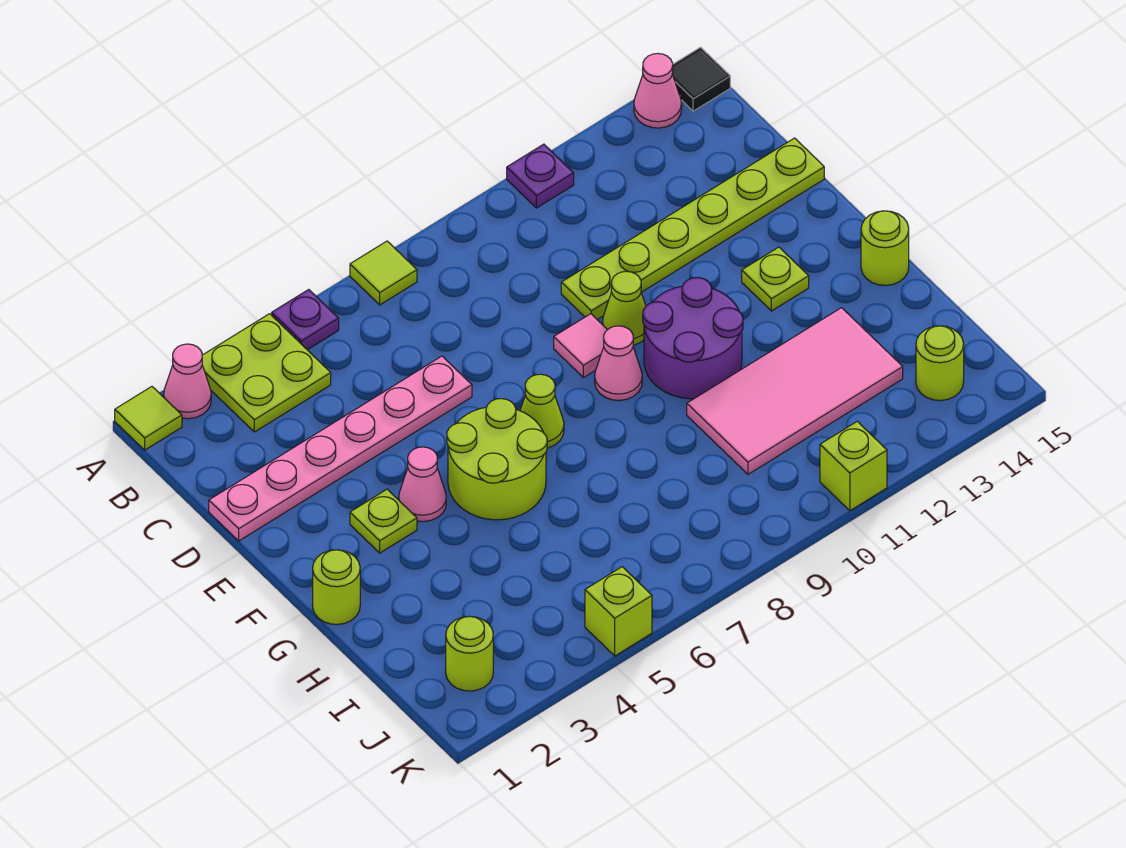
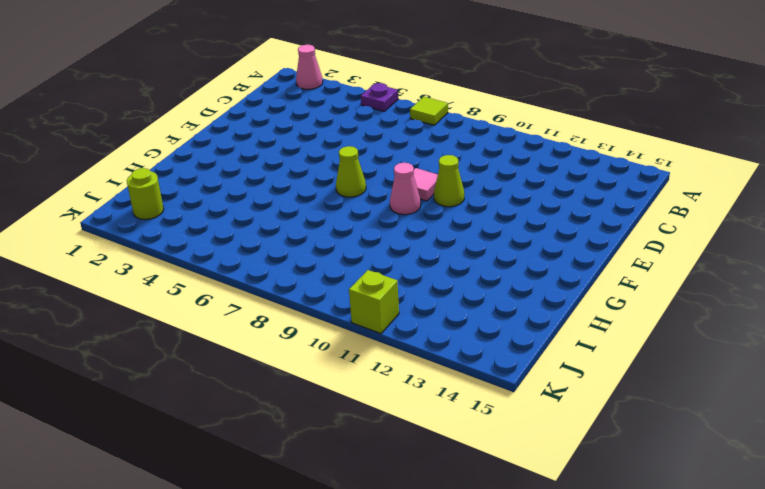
none -> lime 1x1 tile [115,387,182,450]
none -> lime 2x2 plate [202,314,331,432]
none -> purple 1x1 plate [507,144,574,208]

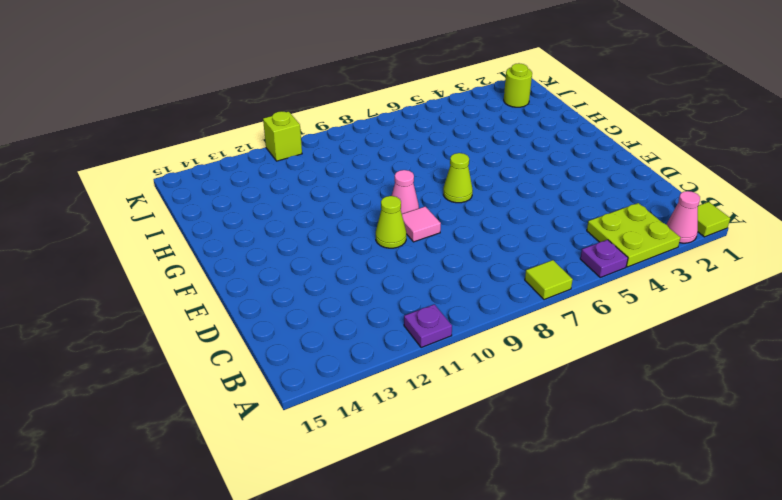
none -> pink 1x1 cone [634,54,682,128]
none -> black 1x1 tile [672,47,730,111]
none -> pink 1x6 plate [209,356,472,541]

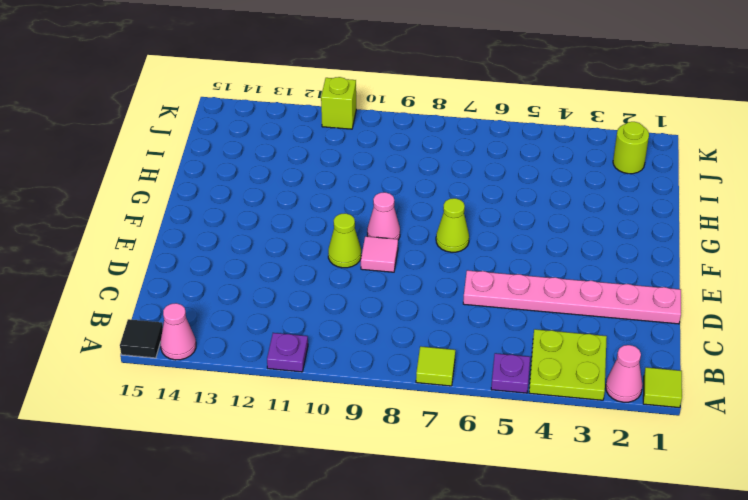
none -> lime 1x6 plate [561,138,824,319]
none -> lime 1x1 plate [350,489,417,553]
none -> pink 1x1 cone [399,447,446,522]

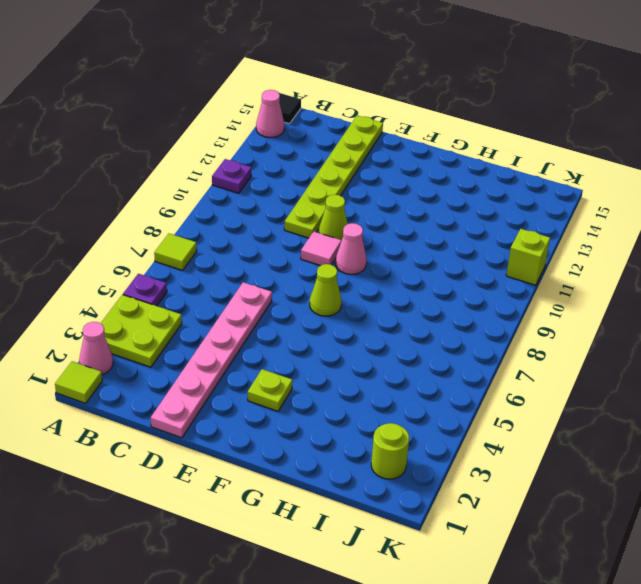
none -> pink 1x1 cone [399,447,446,522]
none -> lime 2x2 round brick [447,399,547,520]
none -> purple 2x2 round brick [643,278,743,399]

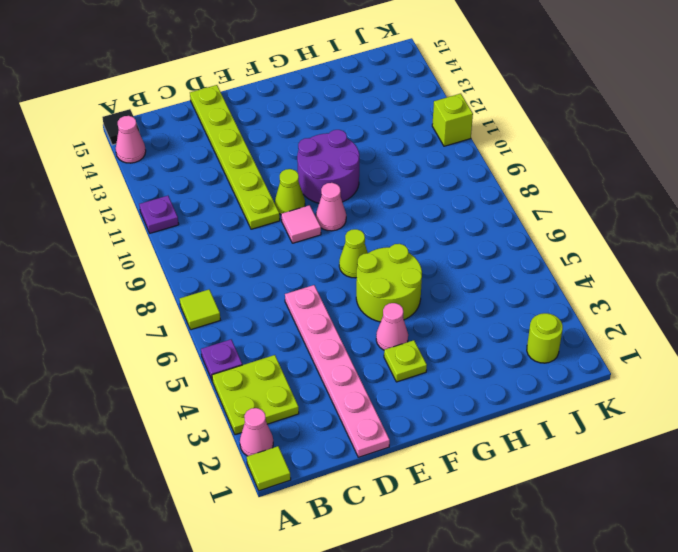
none -> lime 1x1 plate [742,247,809,311]
none -> lime 1x1 round brick [313,550,360,624]
none -> lime 1x1 round brick [861,211,909,285]

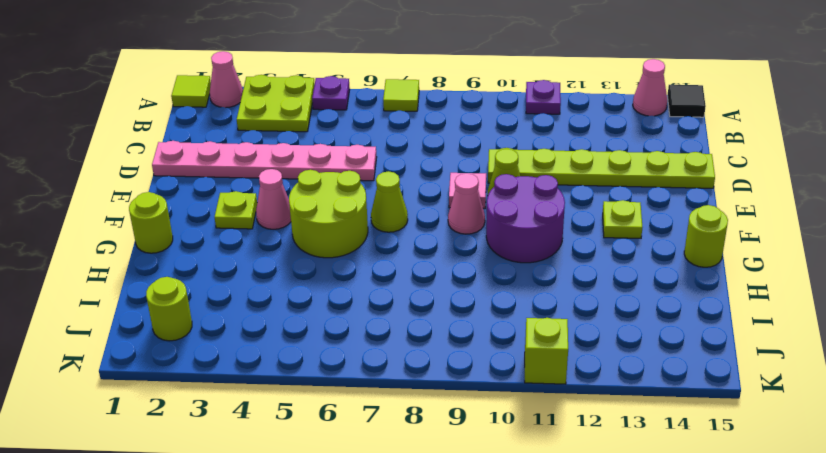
none -> pink 2x4 tile [687,308,903,474]
none -> lime 1x1 round brick [916,326,964,401]
none -> lime 1x1 brick [585,567,652,656]

